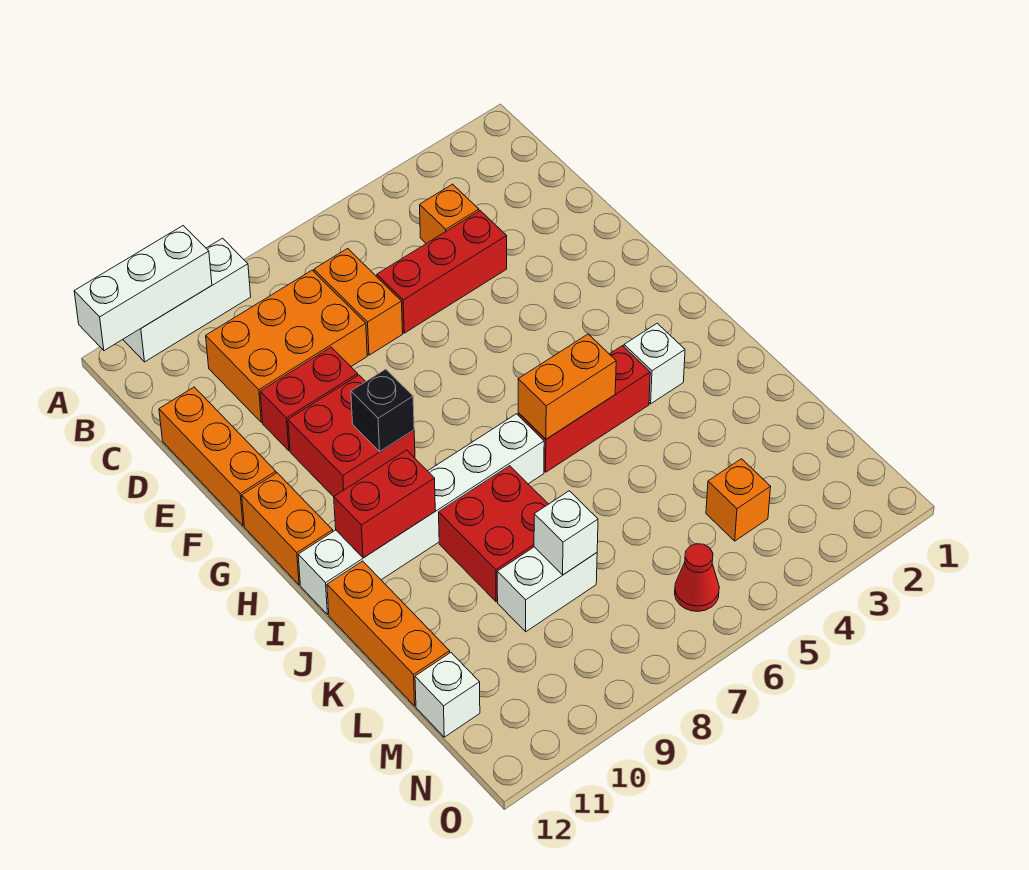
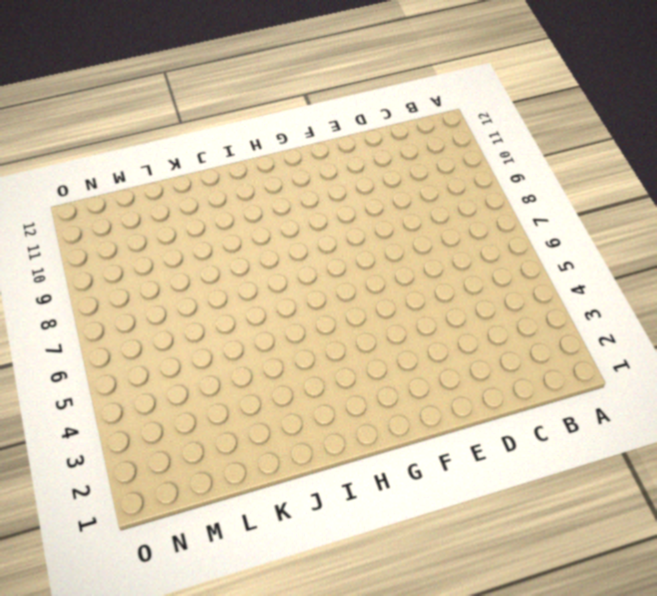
none -> white 1x3 brick [123,238,251,362]
none -> orange 1x1 brick [420,184,479,244]
none -> orange 1x2 brick [314,249,403,355]

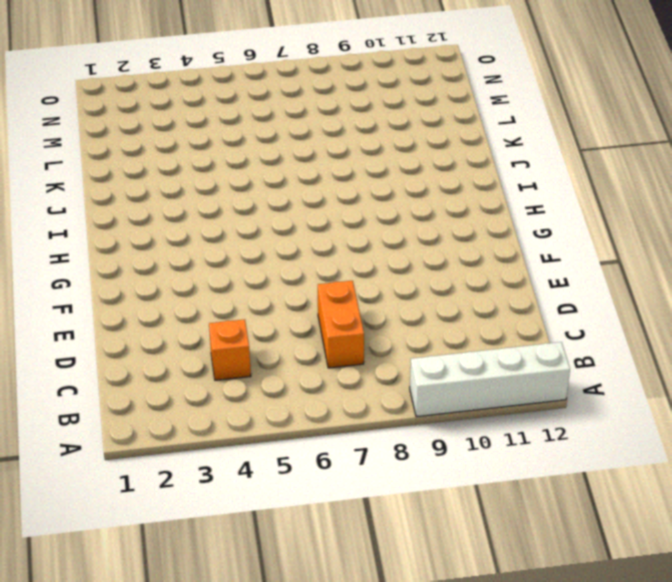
white 1x4 brick [410,342,570,417] -> white 1x3 brick [123,238,251,362]
none -> orange 2x3 brick [206,270,367,423]
none -> red 1x3 brick [377,211,507,333]
none -> orange 1x3 brick [159,387,276,526]

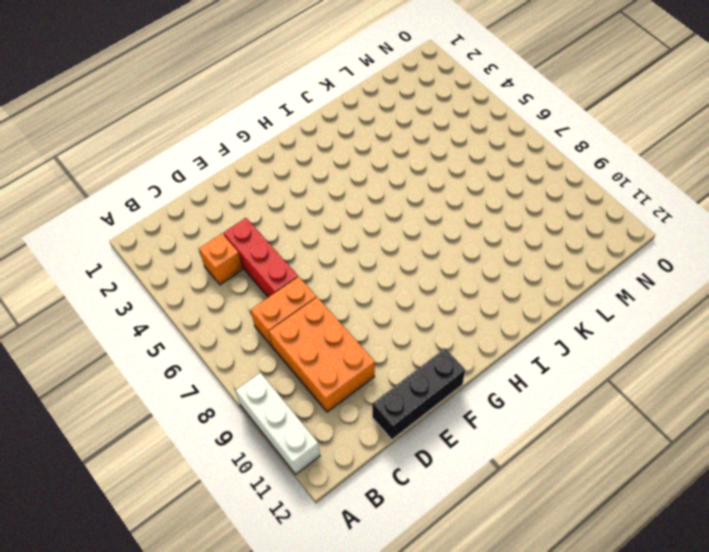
black 1x3 brick [372,348,465,440] -> orange 1x3 brick [159,387,276,526]
none -> red 1x2 brick [260,347,358,451]
none -> red 2x2 brick [288,375,415,497]
none -> orange 1x2 brick [242,473,333,585]

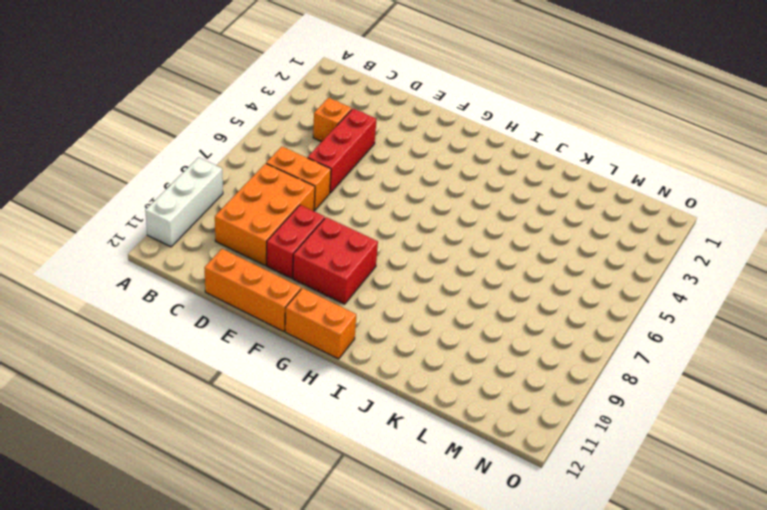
none -> white 1x1 brick [624,323,685,404]
none -> red 1x3 brick [518,346,650,472]
none -> white 1x6 brick [298,414,544,614]

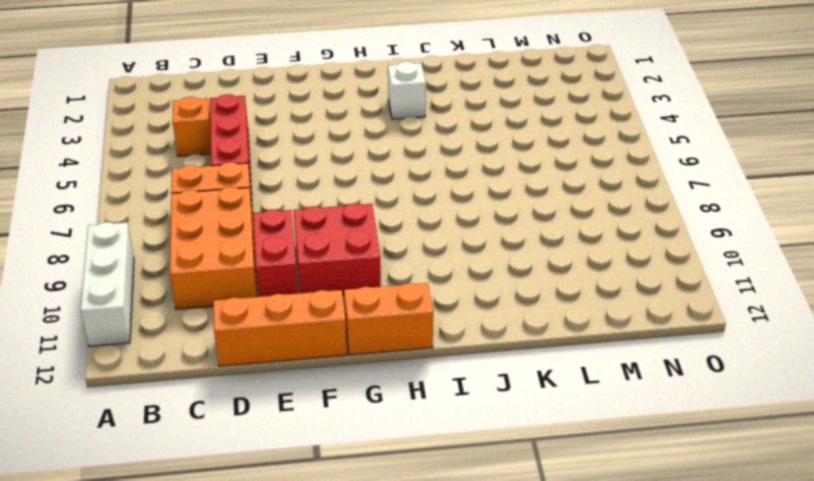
none -> red 1x3 brick [518,346,650,472]
none -> white 1x6 brick [298,414,544,614]
none -> red 2x2 brick [439,466,548,602]

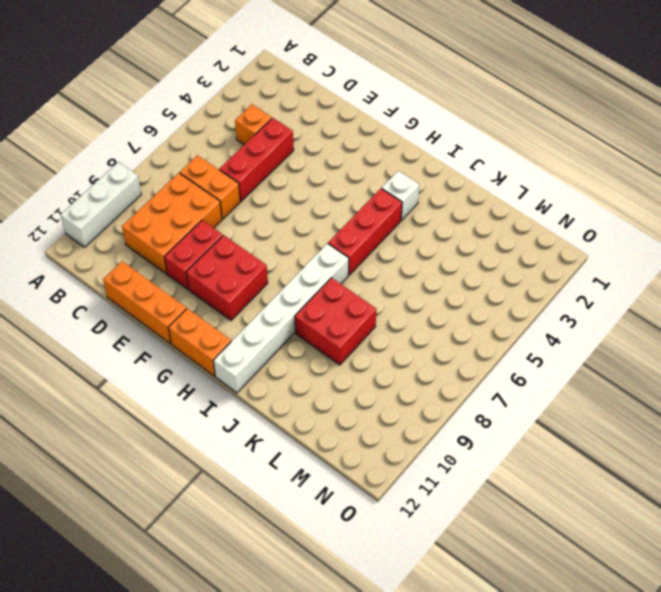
none -> orange 1x3 brick [327,561,450,706]
none -> white 1x2 brick [497,547,597,632]
none -> orange 1x1 brick [706,459,771,541]

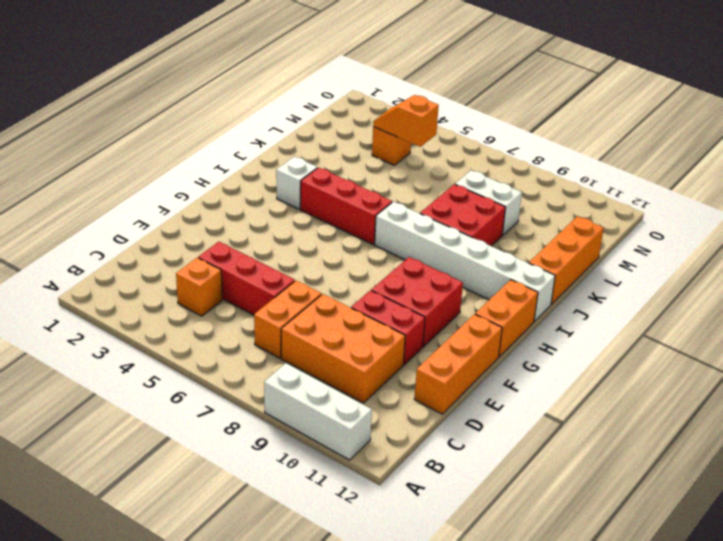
orange 1x2 slope [373,95,439,147] -> none
none -> white 1x1 brick [415,653,480,737]
none -> red 1x1 cone [675,544,719,611]
none -> white 1x3 brick [74,226,212,351]

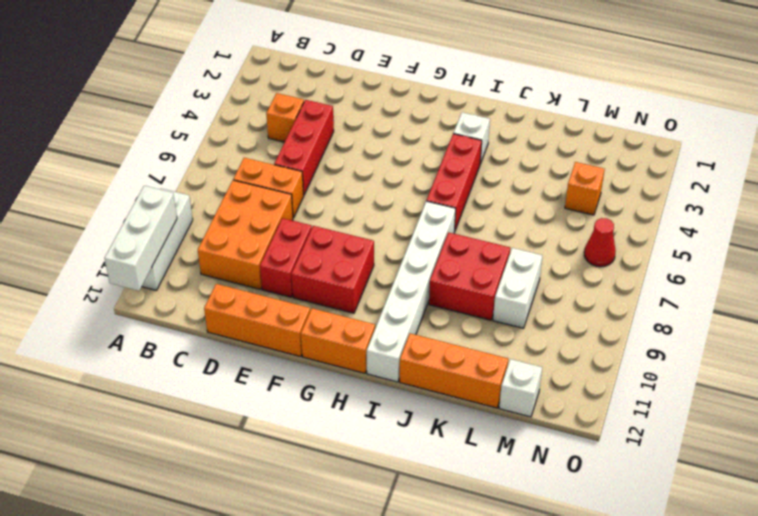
none -> black 1x1 brick [351,369,414,451]
none -> orange 1x2 brick [518,334,616,439]
none -> red 1x2 brick [334,450,435,558]

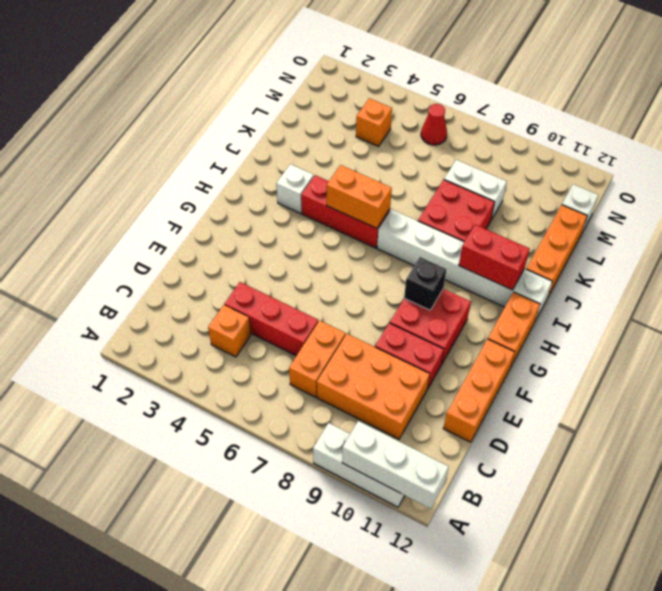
none -> white 1x1 brick [534,491,598,575]

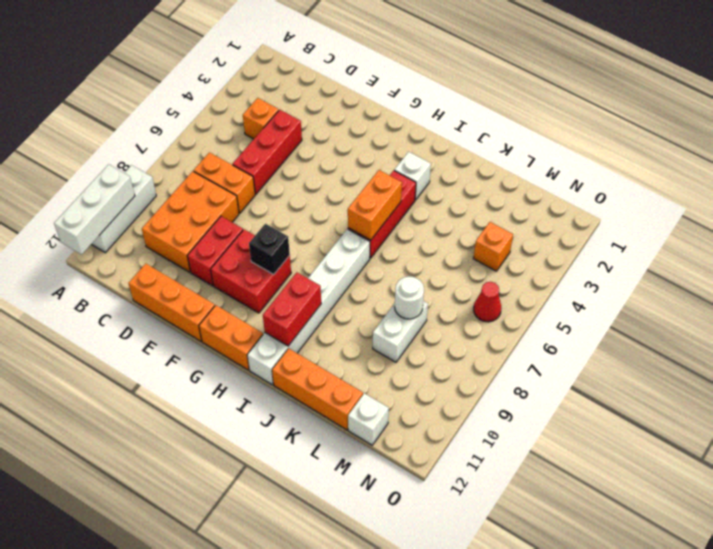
white 1x1 round brick [395,277,424,319] -> white 1x1 brick [534,491,598,575]
none -> red 2x2 brick [439,466,548,602]

